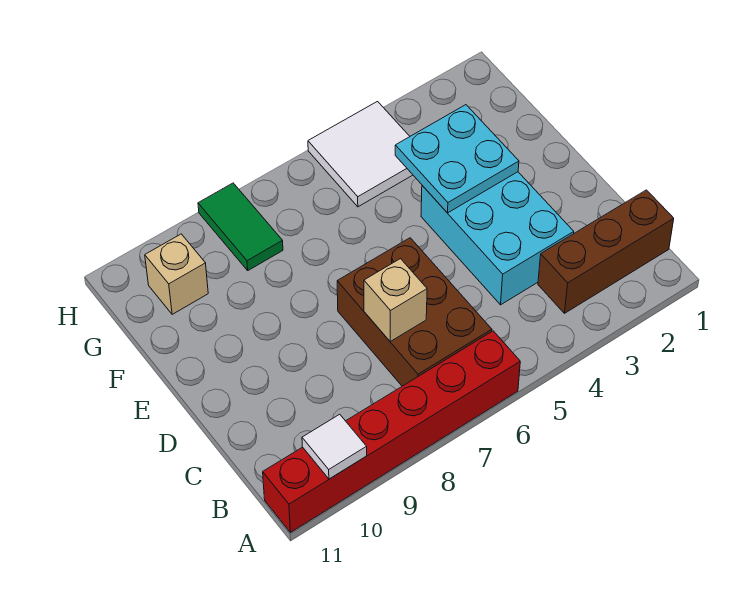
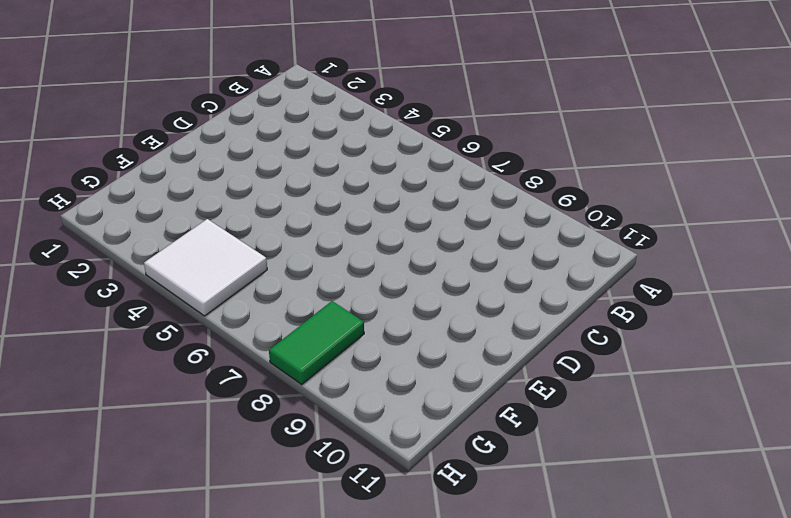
none -> red 1x6 brick [263,331,520,532]
none -> brown 1x3 brick [538,190,674,313]

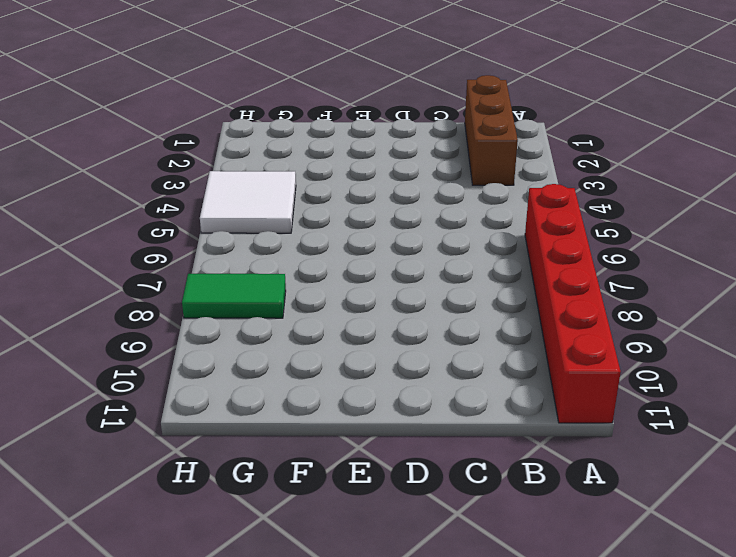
none -> brown 2x3 brick [337,238,492,386]
none -> cyan 2x3 brick [421,172,574,305]

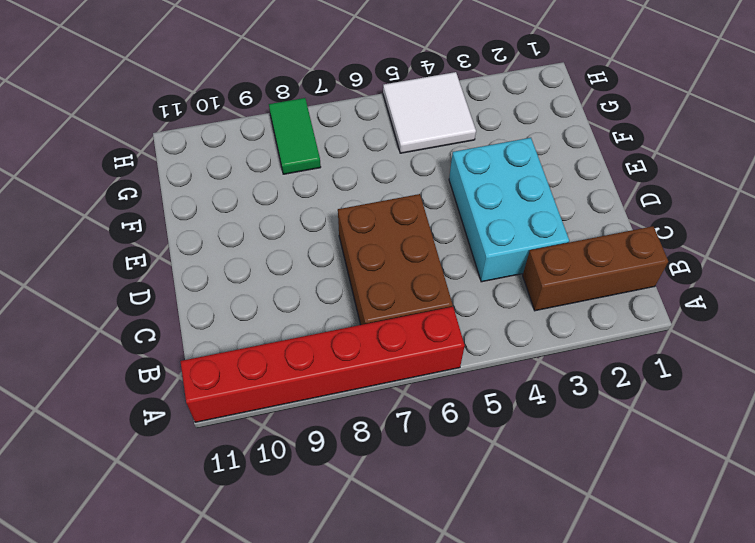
none -> tan 1x1 brick [145,234,208,314]
none -> white 1x1 tile [302,414,367,479]

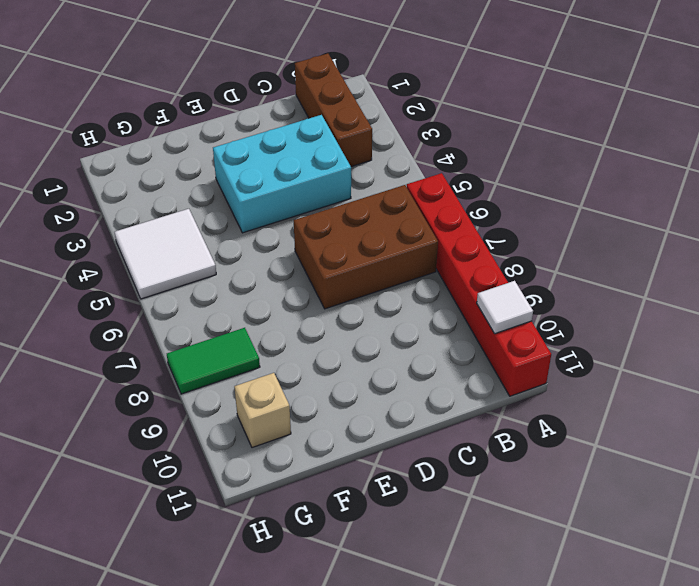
none -> tan 1x1 brick [364,259,427,341]
none -> cyan 2x2 plate [395,105,519,213]

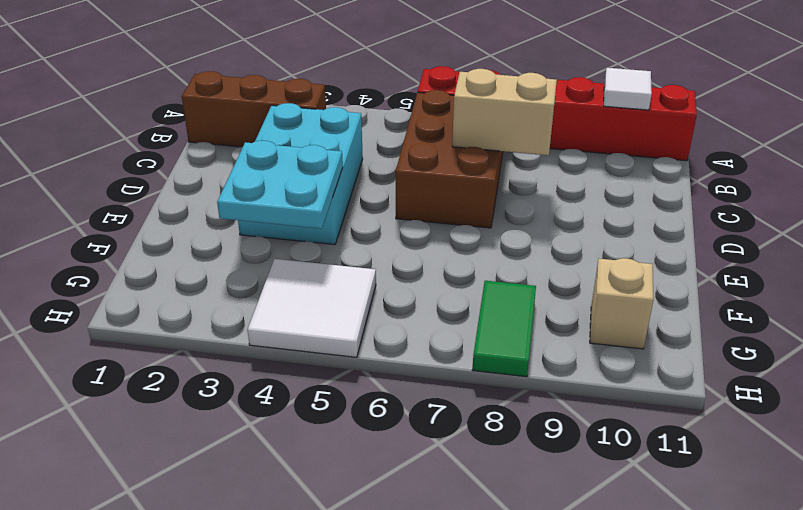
tan 1x2 brick [452,69,557,155] -> tan 1x1 brick [364,259,427,341]

